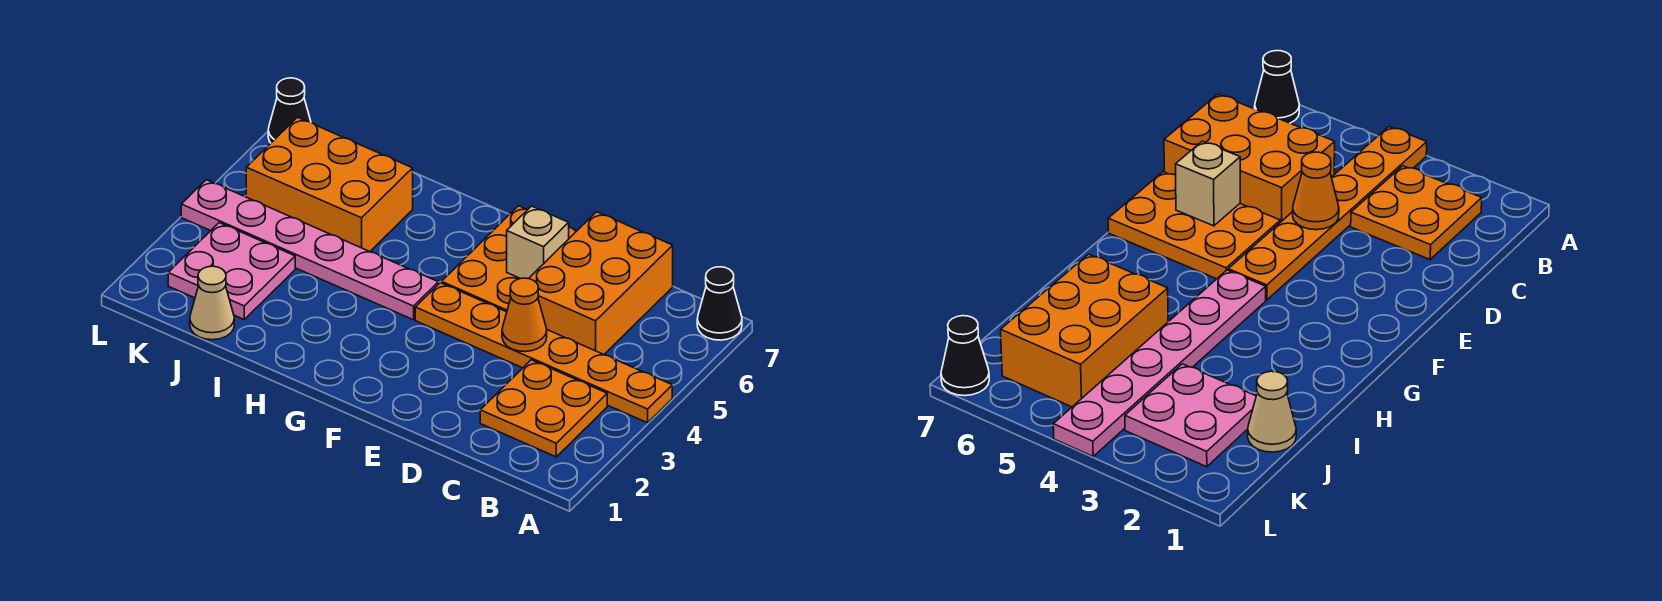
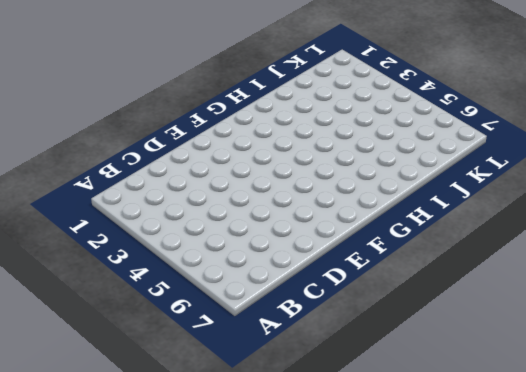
none -> orange 1x6 plate [415,283,672,423]
none -> black 1x1 cone [697,267,742,340]
none -> orange 2x2 plate [480,360,607,457]

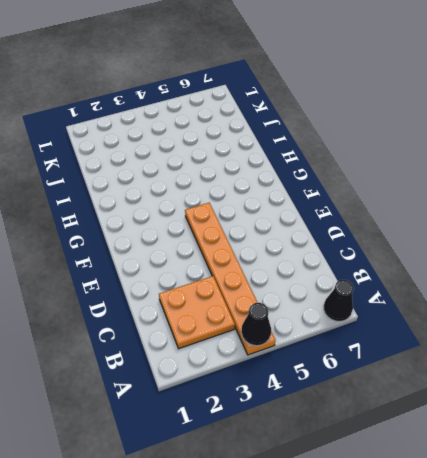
black 1x1 cone [241,303,271,346] -> black 1x1 cone moved to [268,78,311,143]
none -> orange 2x3 brick [529,212,673,354]
none -> orange 2x3 plate [442,206,576,312]
none -> pink 1x6 plate [181,180,438,320]

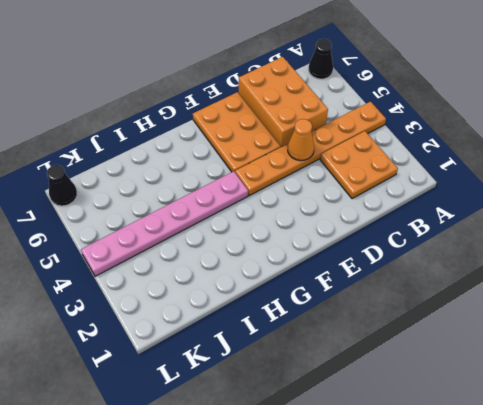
none -> orange 2x3 brick [246,117,413,251]
none -> tan 1x1 cone [190,266,234,340]
none -> pink 2x2 plate [168,223,295,319]

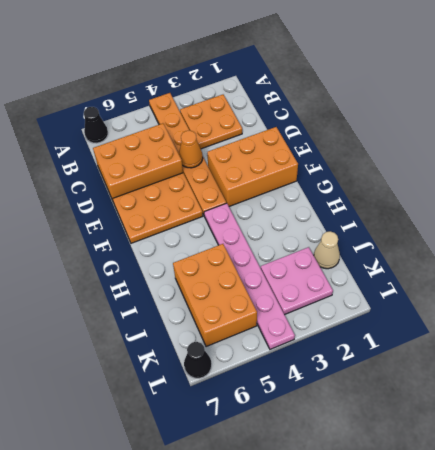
orange 2x3 brick [207,127,298,206] -> none
none -> tan 1x1 brick [507,206,569,279]

